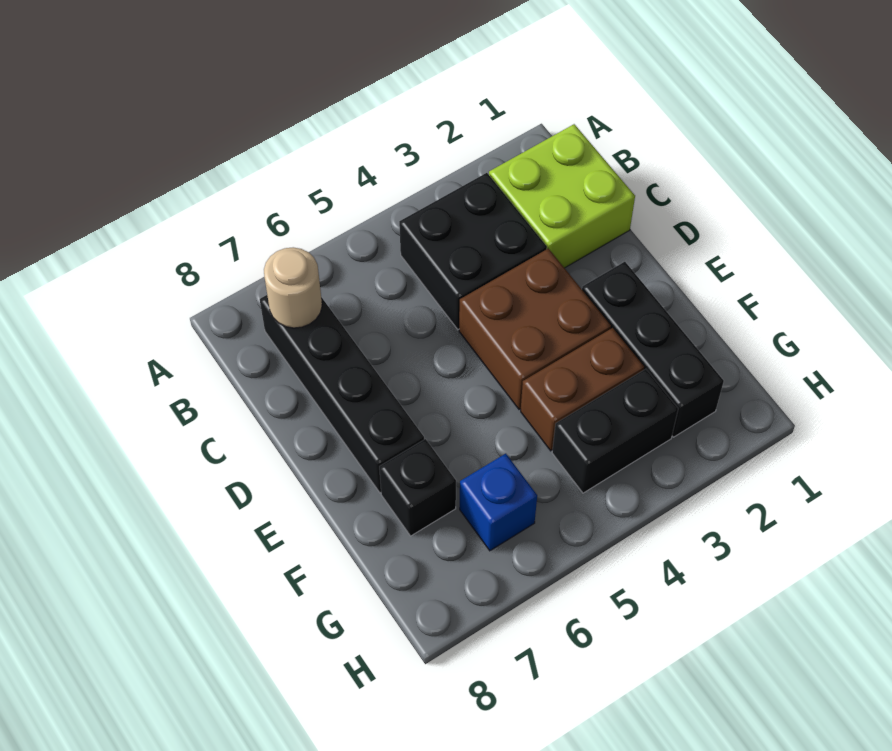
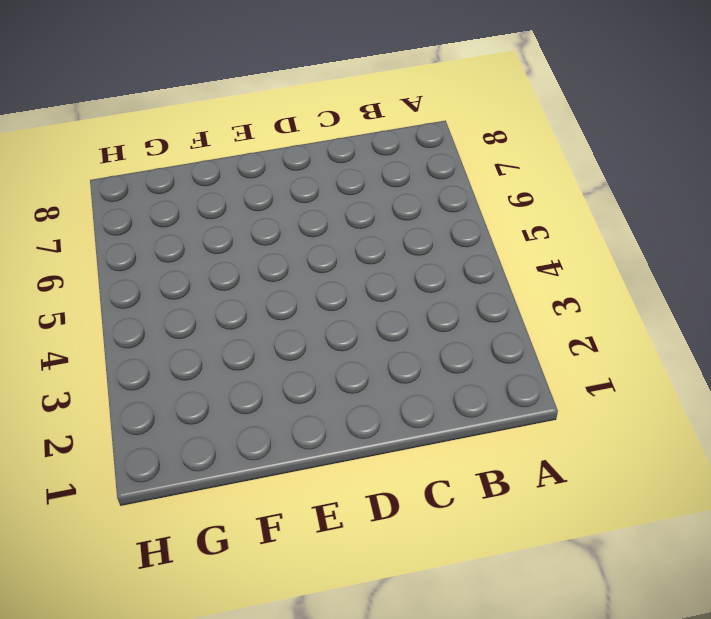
none -> lime 2x2 brick [489,124,635,268]
none -> black 2x2 brick [399,173,547,329]

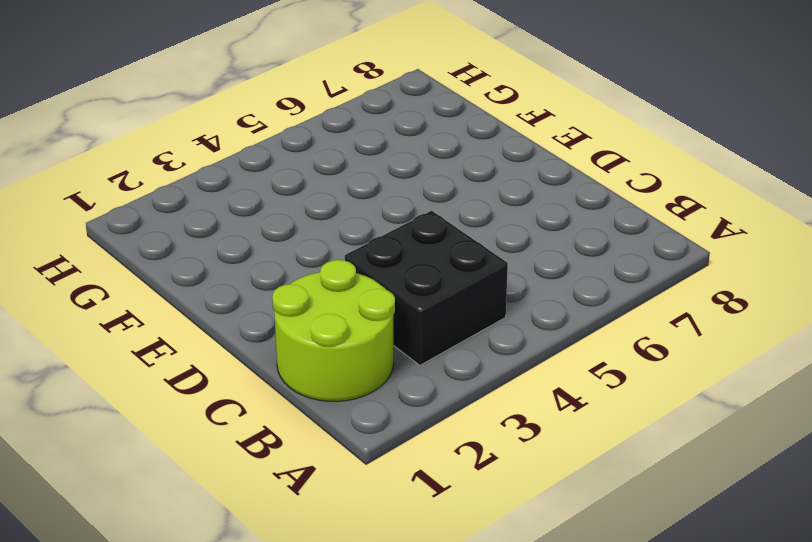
lime 2x2 round brick [272,260,395,401] -> lime 2x2 brick [489,124,635,268]
none -> black 1x4 brick [260,295,424,493]
none -> brown 2x2 brick [459,248,611,409]

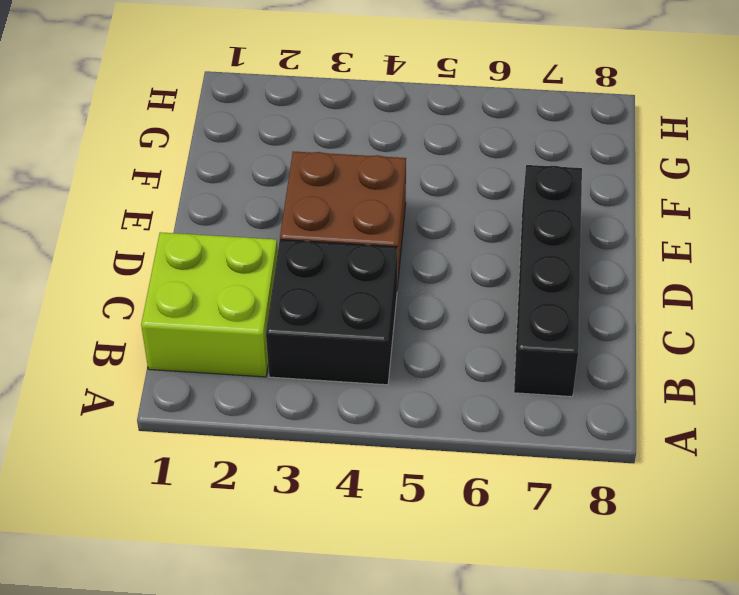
none -> black 1x3 brick [582,262,724,437]
none -> brown 1x2 brick [521,328,644,451]

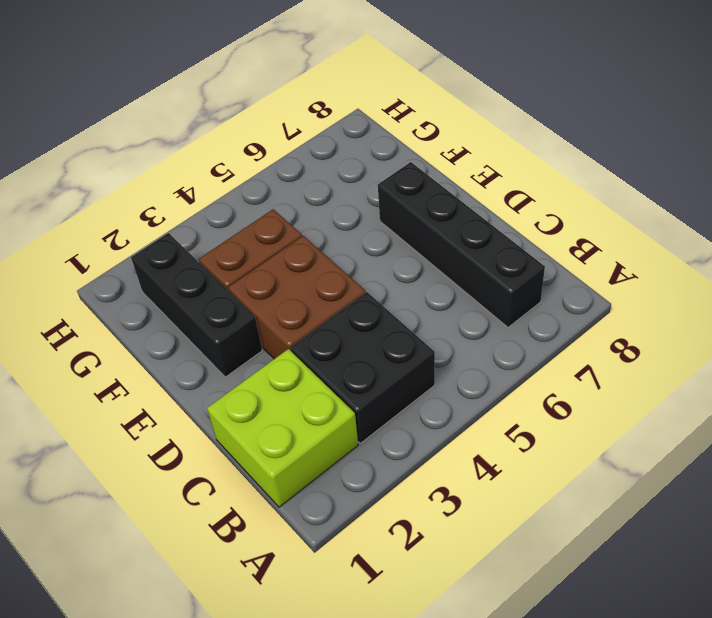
none -> black 1x1 brick [379,439,456,536]
none -> black 1x2 brick [552,369,678,493]

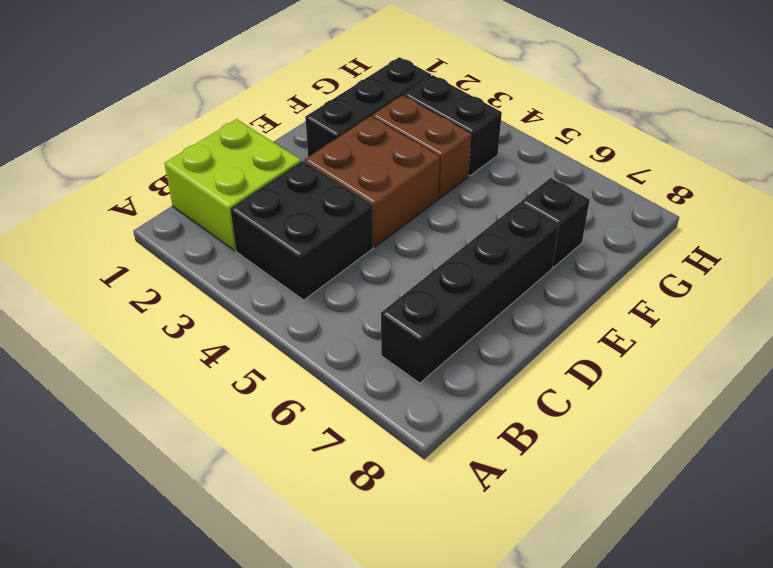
none -> blue 1x1 brick [460,454,537,551]
none -> tan 1x1 round brick [264,247,322,328]

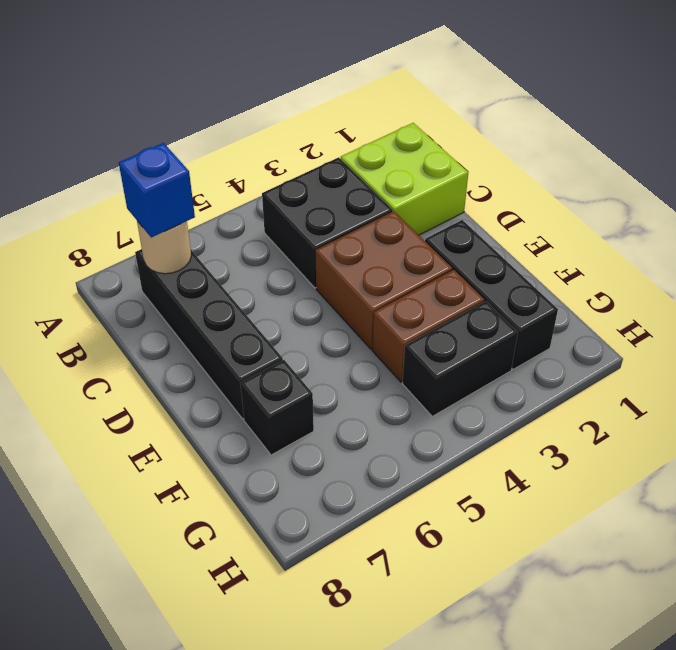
blue 1x1 brick [119,143,195,238] -> blue 1x1 brick moved to [460,454,537,551]

